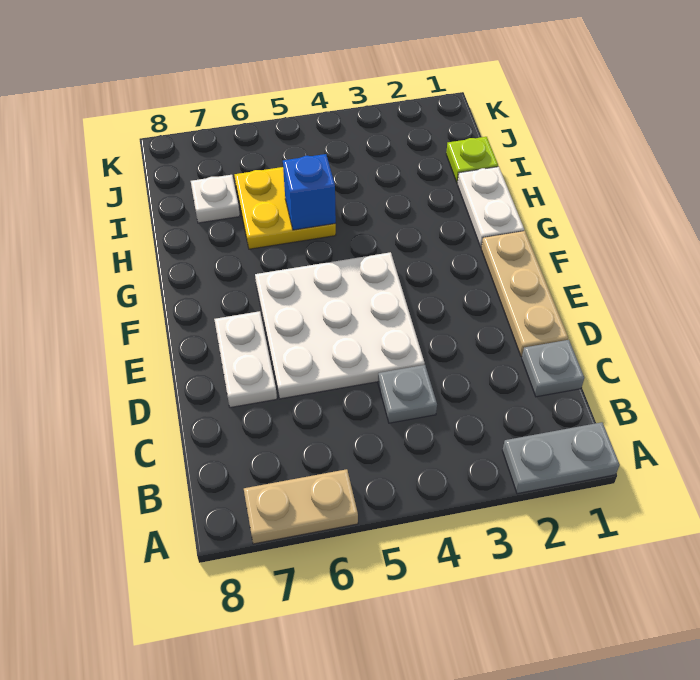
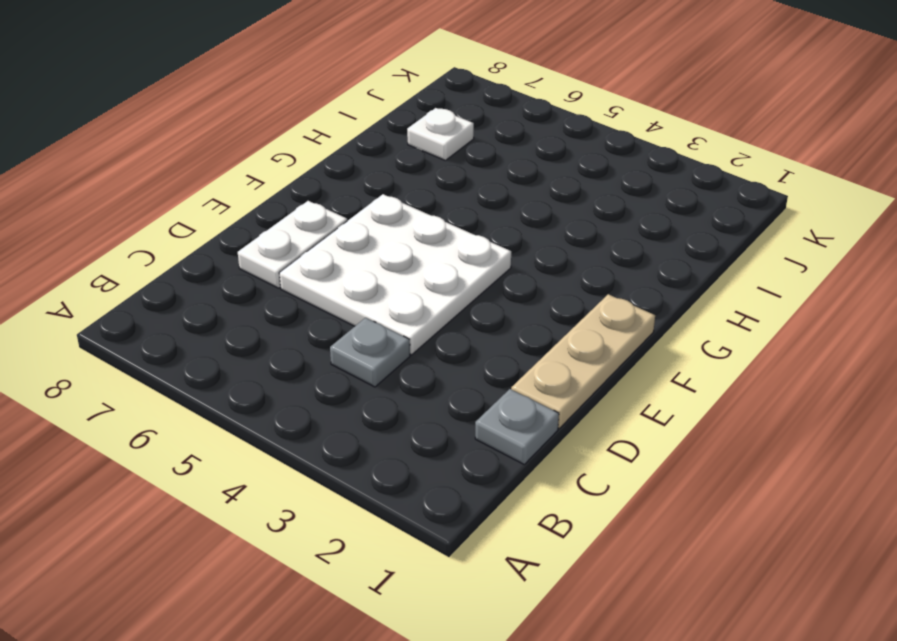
none -> grey 1x2 plate [502,422,620,494]
none -> tan 1x2 plate [244,469,358,544]
none -> white 1x2 plate [457,167,524,247]

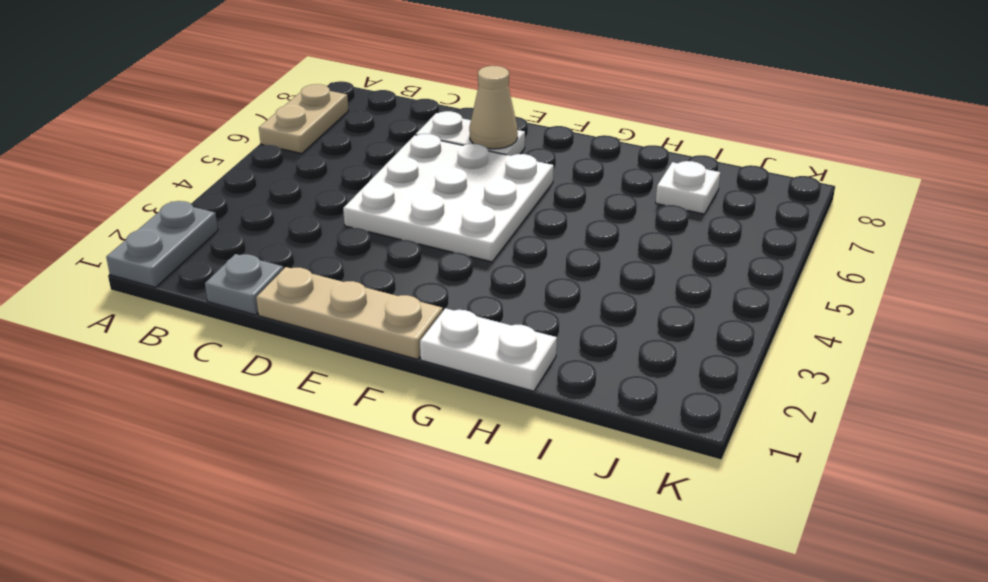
tan 1x1 cone [469,66,518,149] -> none
none -> grey 1x1 plate [378,365,437,423]
none -> yellow 2x2 plate [235,167,336,249]
none -> lime 1x1 plate [446,137,498,183]

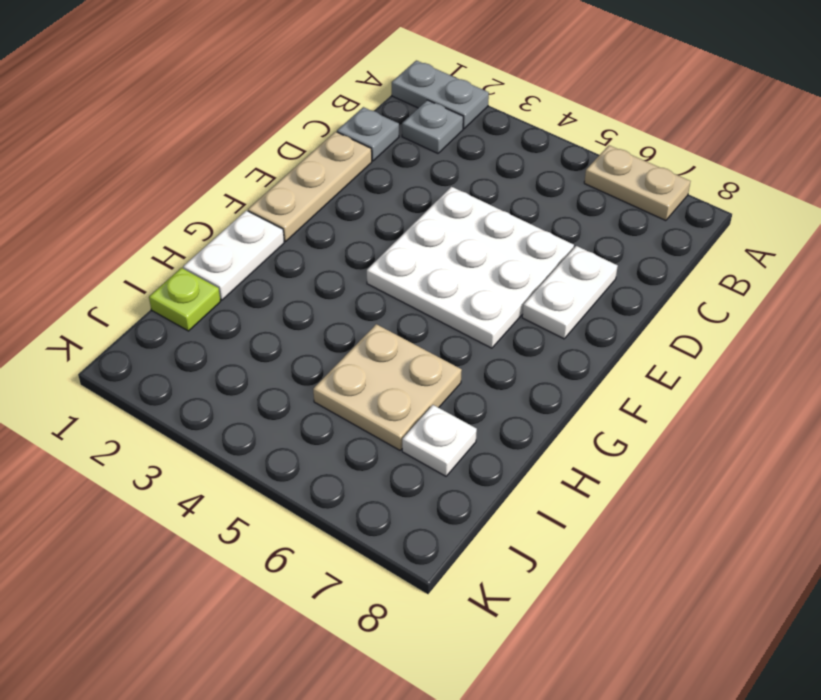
grey 1x1 plate [402,100,463,153] -> grey 1x1 plate moved to [378,365,437,423]
tan 2x2 plate [313,324,462,450] -> yellow 2x2 plate [235,167,336,249]
none -> blue 1x1 brick [283,154,336,230]

